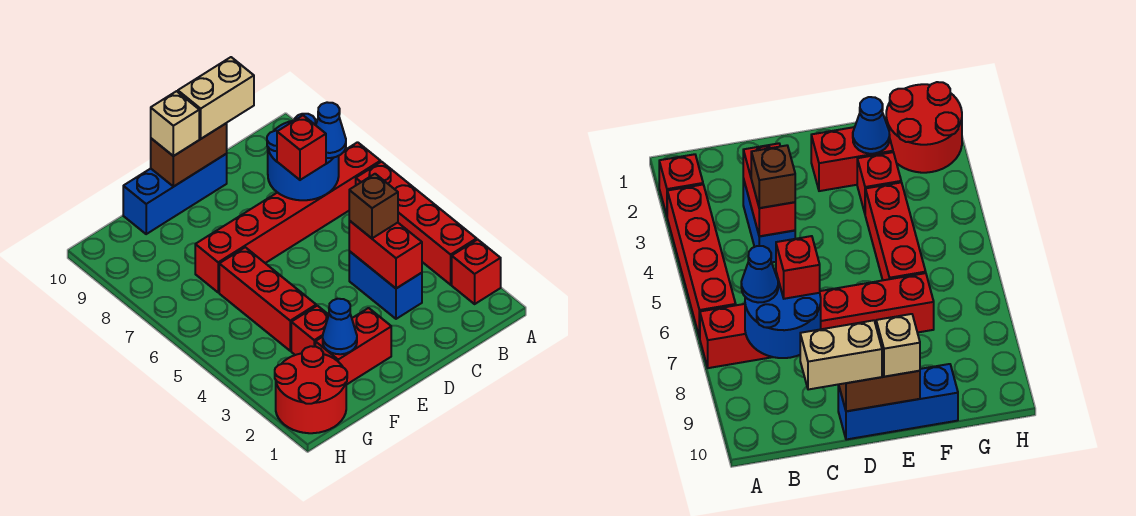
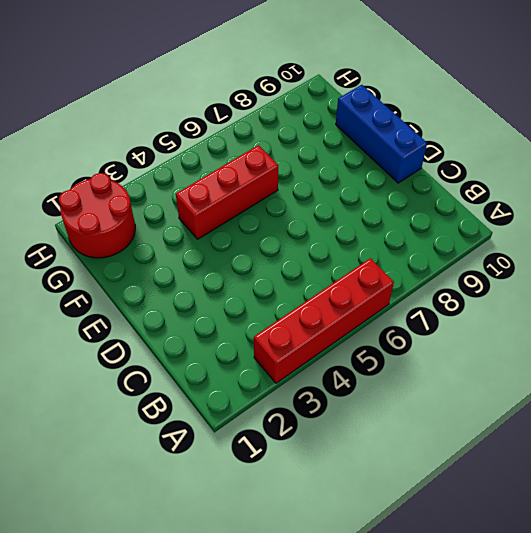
none -> red 1x1 brick [452,239,501,304]
none -> red 1x6 brick [195,142,381,292]
none -> blue 1x2 brick [349,251,422,319]

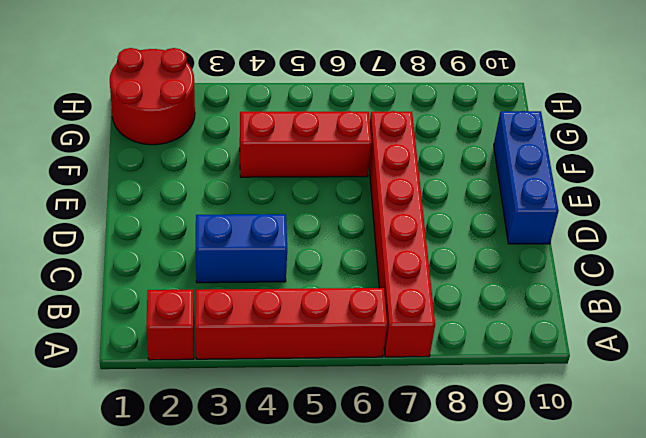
none -> red 1x2 brick [315,308,391,385]
none -> red 1x1 brick [291,306,329,355]
none -> blue 2x2 round brick [267,114,339,200]

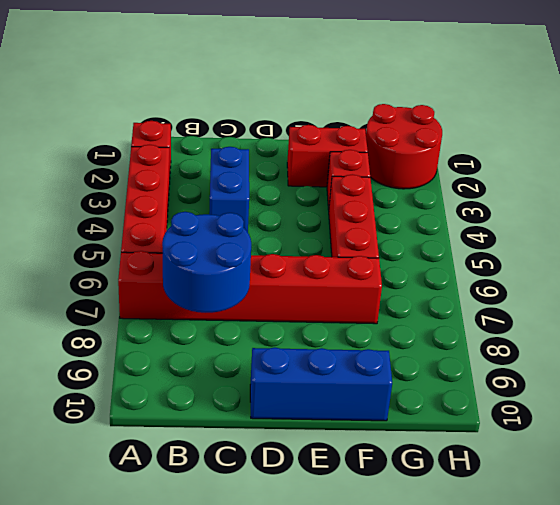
none -> red 1x2 brick [349,221,422,288]
none -> brown 1x2 brick [151,123,227,187]
none -> blue 1x1 cone [323,299,357,354]

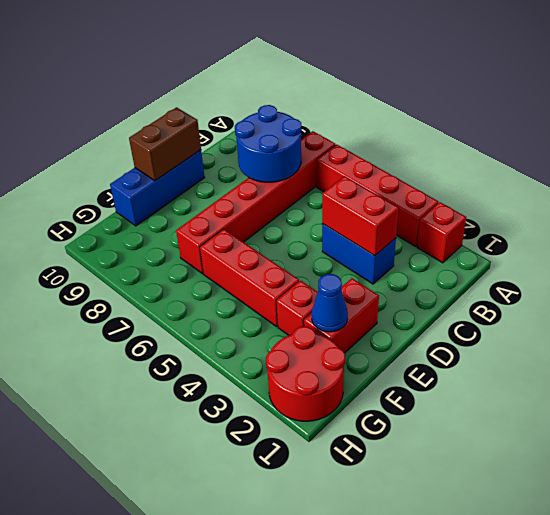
none -> blue 1x1 cone [316,102,346,158]
none -> brown 1x1 brick [349,174,398,238]
none -> red 1x1 brick [277,115,326,180]

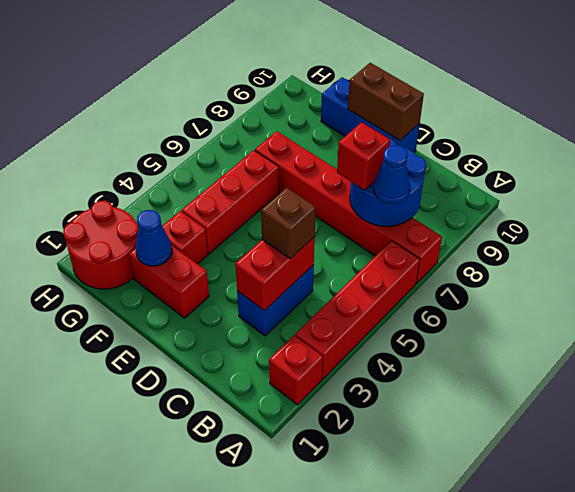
none -> tan 1x2 brick [178,57,254,139]
none -> tan 1x1 brick [151,91,199,156]

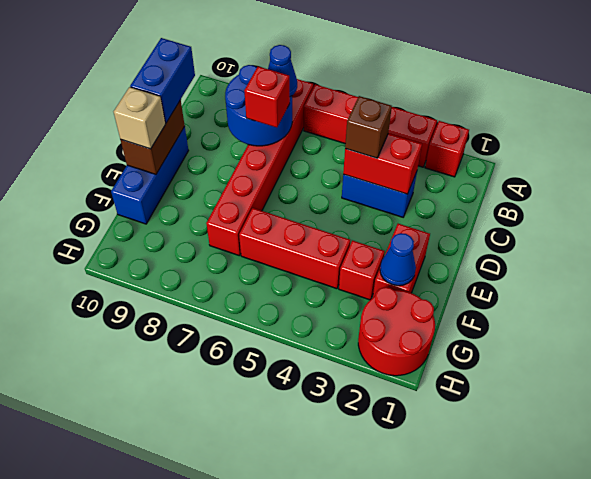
blue 1x2 brick [130,38,195,123] -> tan 1x2 brick [178,57,254,139]

